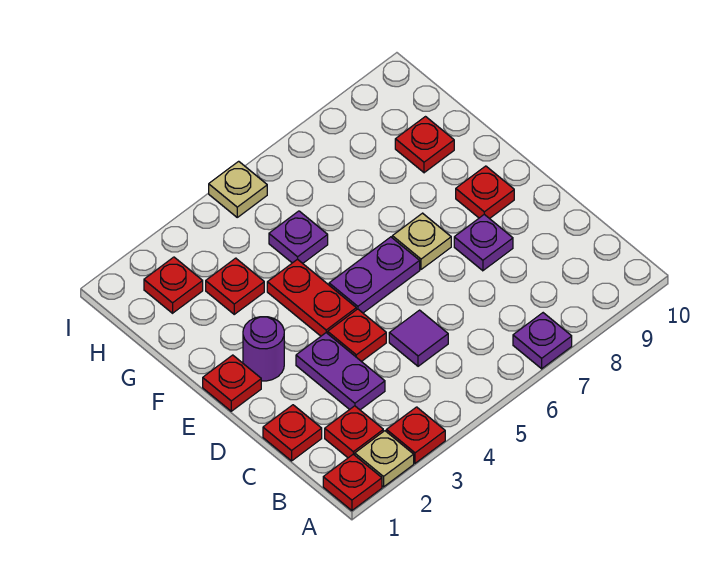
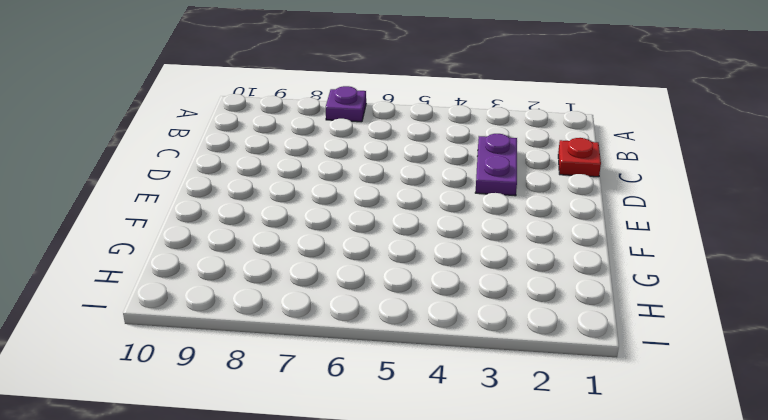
none -> red 1x1 plate [323,454,382,510]
none -> tan 1x1 plate [355,431,414,487]
none -> red 1x1 plate [386,407,445,463]

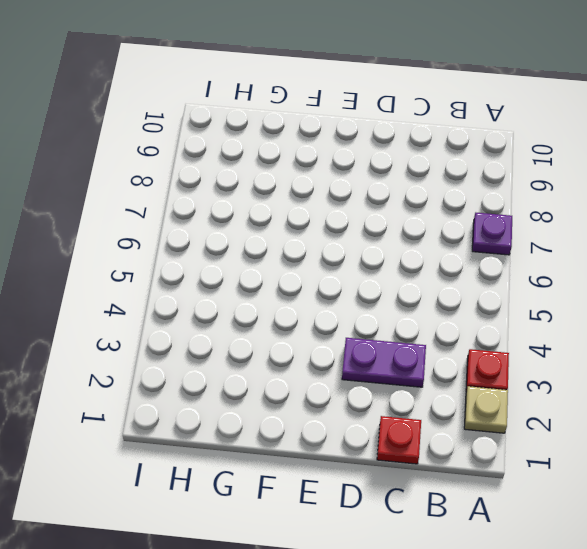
none -> red 1x1 plate [323,454,382,510]
none -> red 1x1 plate [325,406,383,458]
none -> purple 1x1 tile [389,310,448,366]

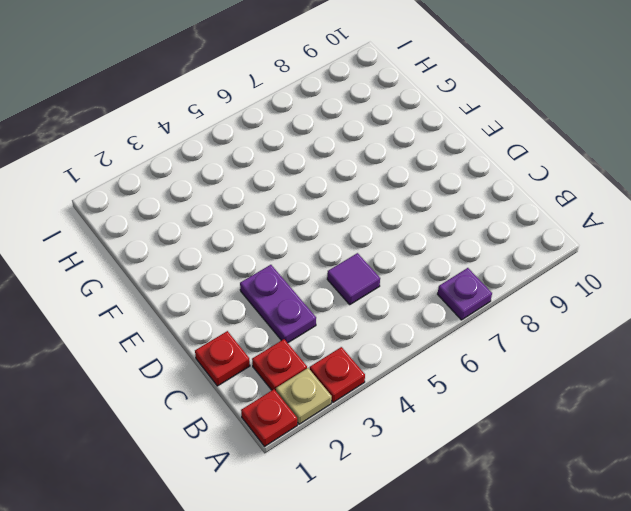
none -> red 1x1 plate [328,309,386,362]
none -> purple 1x1 plate [454,214,513,271]
none -> red 1x1 plate [203,355,261,411]

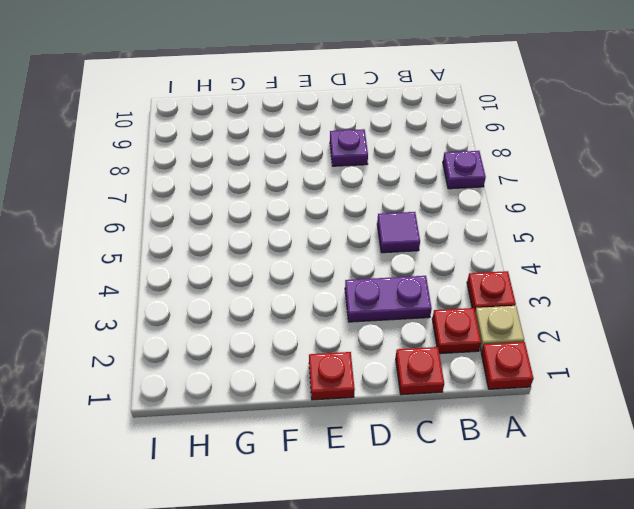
none -> red 1x1 plate [328,309,386,362]
none -> purple 1x1 round brick [243,317,284,381]
none -> red 1x2 plate [267,259,356,336]

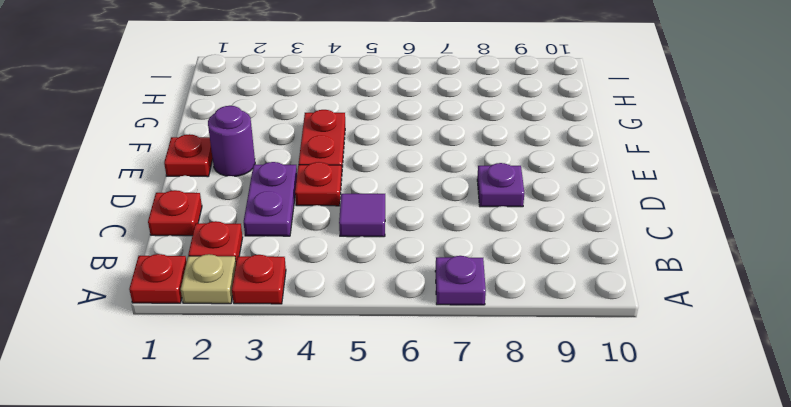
none -> purple 1x2 plate [329,237,420,313]
none -> tan 1x1 plate [392,213,451,269]
none -> red 1x1 plate [456,166,514,219]

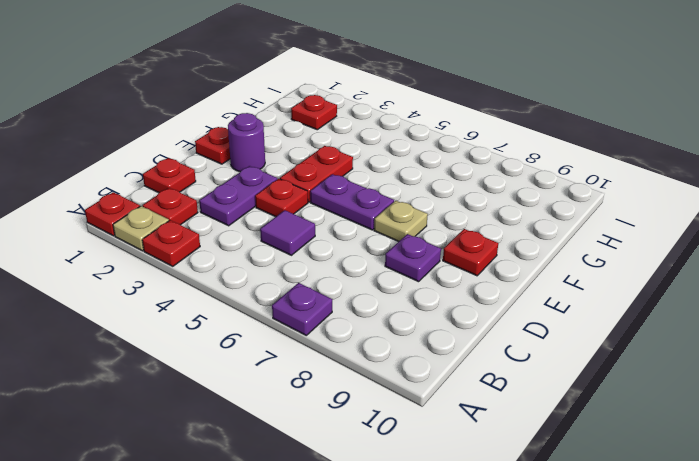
none -> red 1x1 plate [206,258,264,314]
none -> purple 1x1 plate [269,211,328,263]
none -> red 1x1 plate [395,117,454,173]

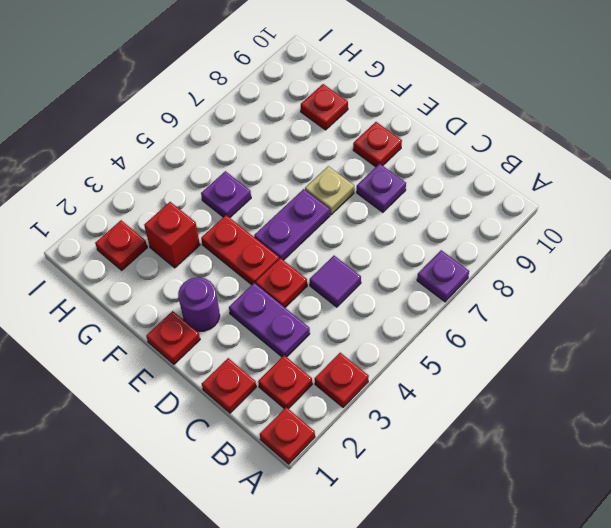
red 1x1 brick [144,202,200,268] -> red 1x1 plate [206,258,264,314]
none -> tan 1x1 plate [355,431,414,487]
none -> tan 1x1 plate [209,161,267,217]

